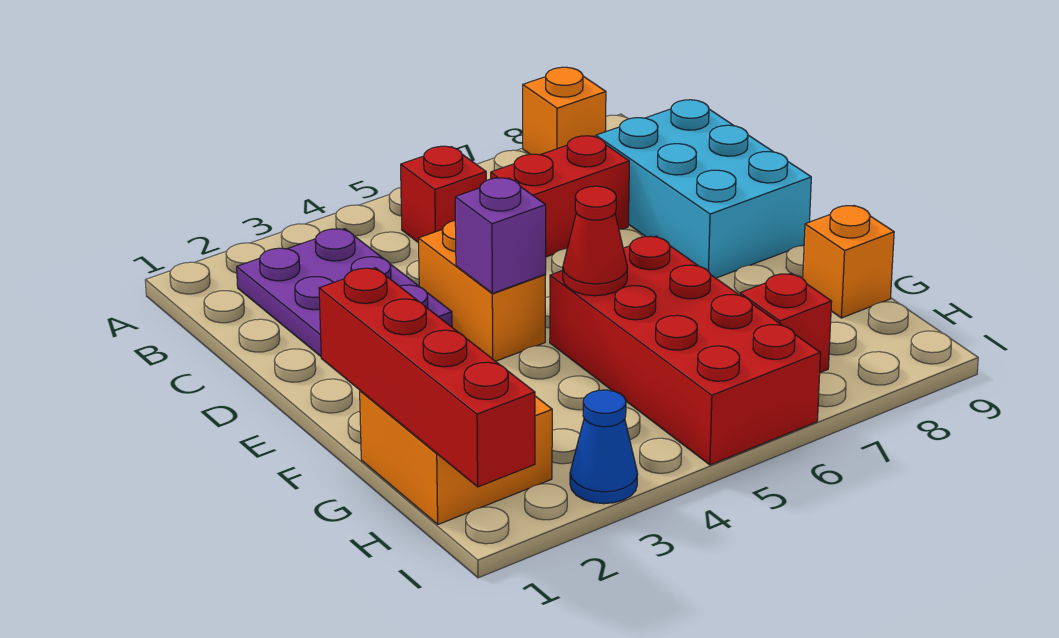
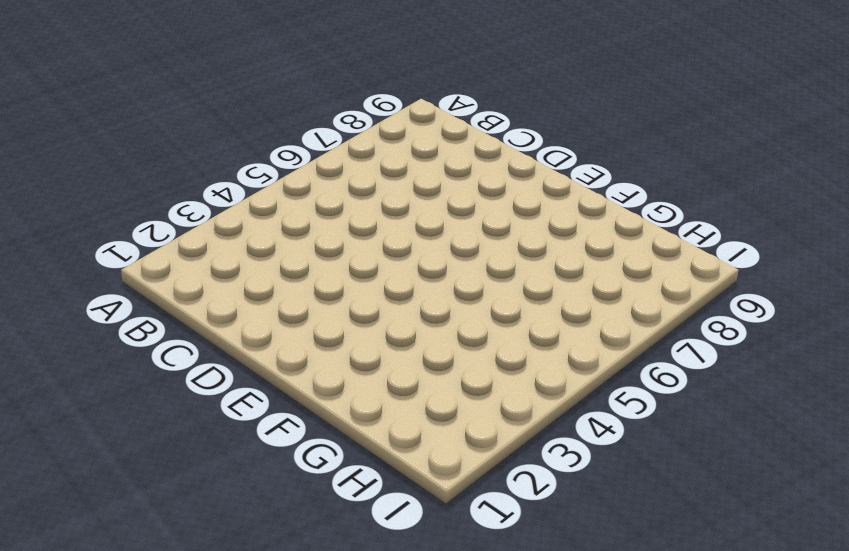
none -> orange 1x1 brick [523,67,606,155]
none -> purple 2x3 plate [237,229,452,356]
none -> red 1x1 brick [401,146,486,243]

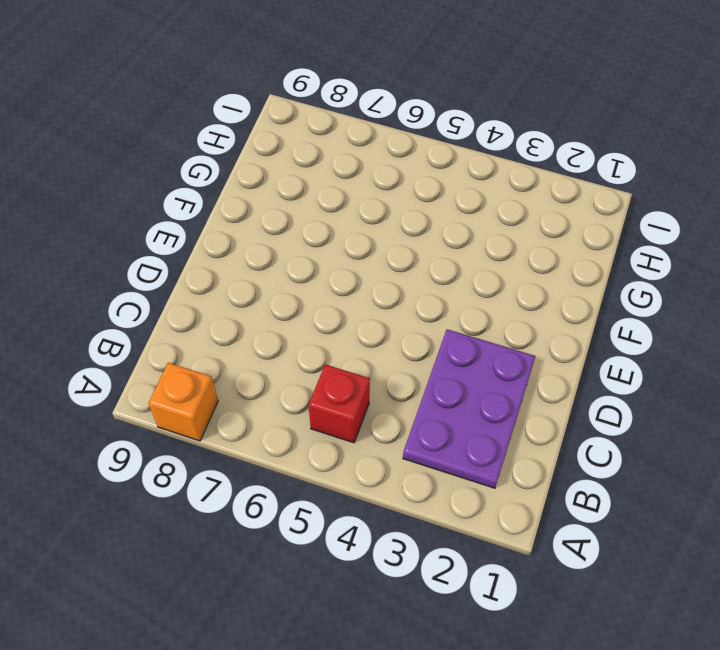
none -> red 1x2 brick [491,136,629,257]
none -> cyan 2x3 brick [596,100,811,278]
none -> orange 1x2 brick [419,221,545,361]

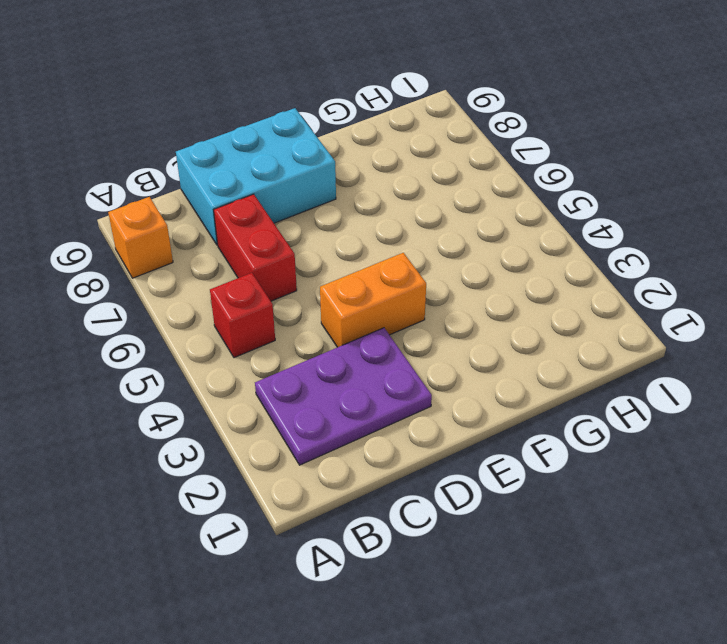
none -> red 2x4 brick [550,236,821,465]
none -> orange 2x2 brick [360,391,552,524]
none -> orange 1x1 brick [803,206,894,318]

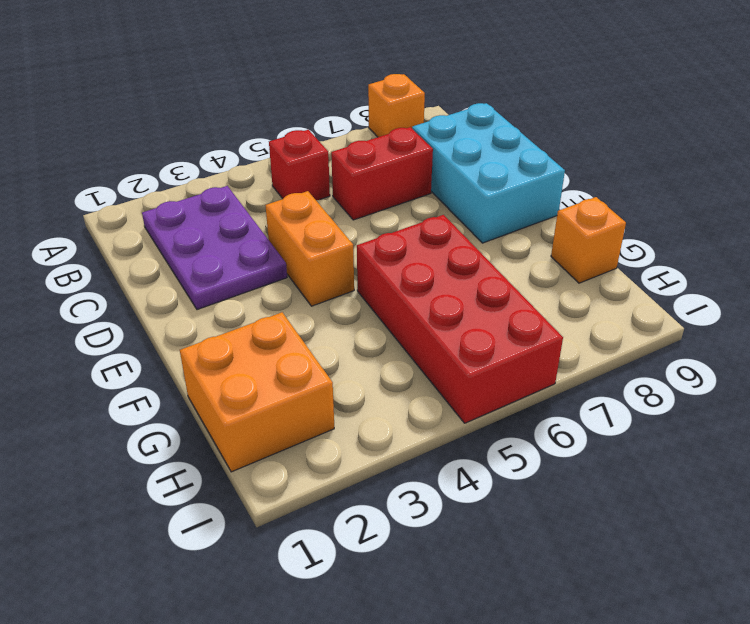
none -> red 1x1 brick [740,273,832,372]
none -> blue 1x1 cone [570,390,638,504]
none -> purple 1x1 brick [455,178,546,293]

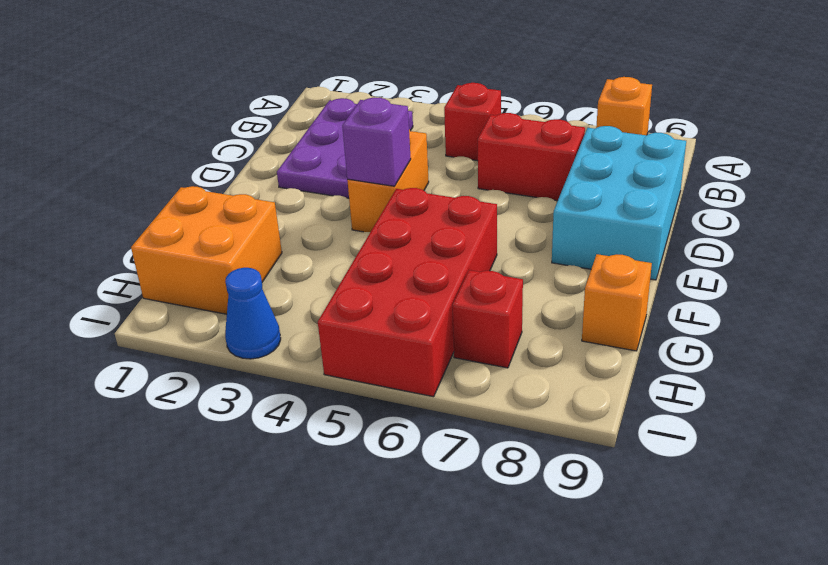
none -> red 1x4 brick [319,268,535,487]
none -> red 1x1 cone [563,186,628,296]

